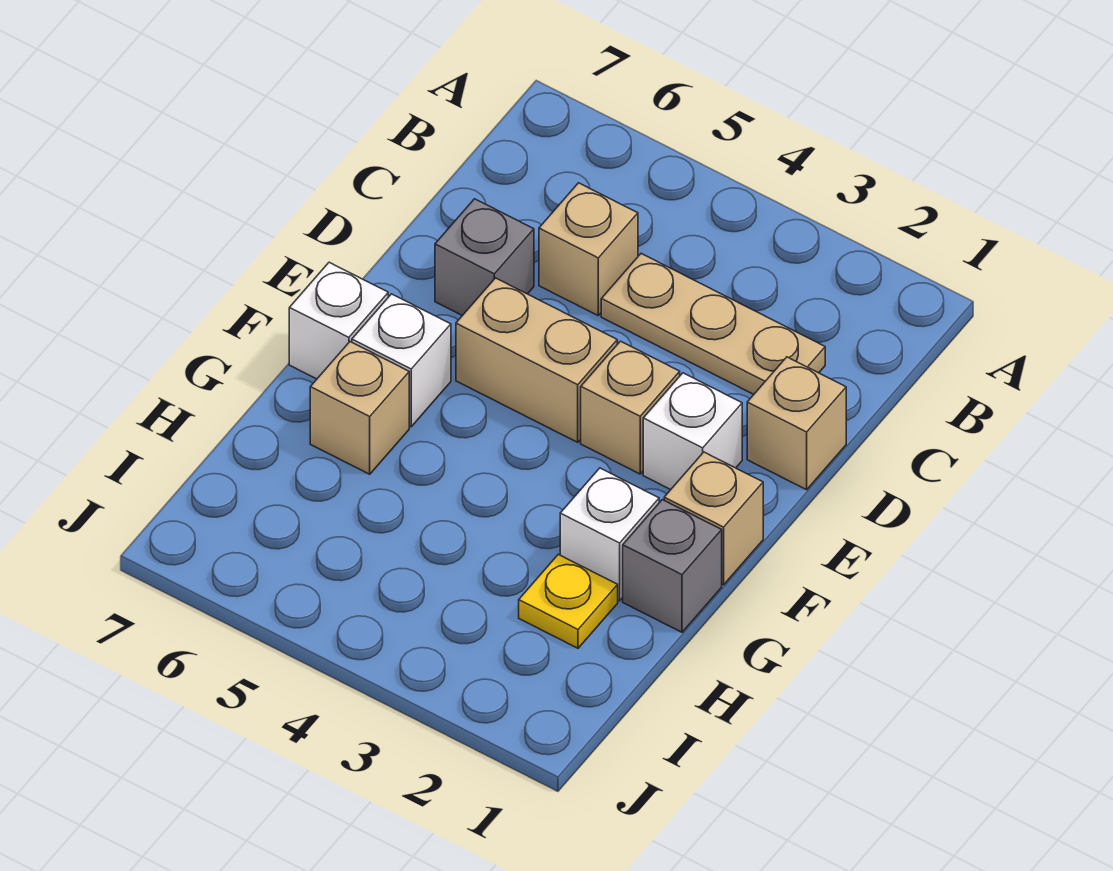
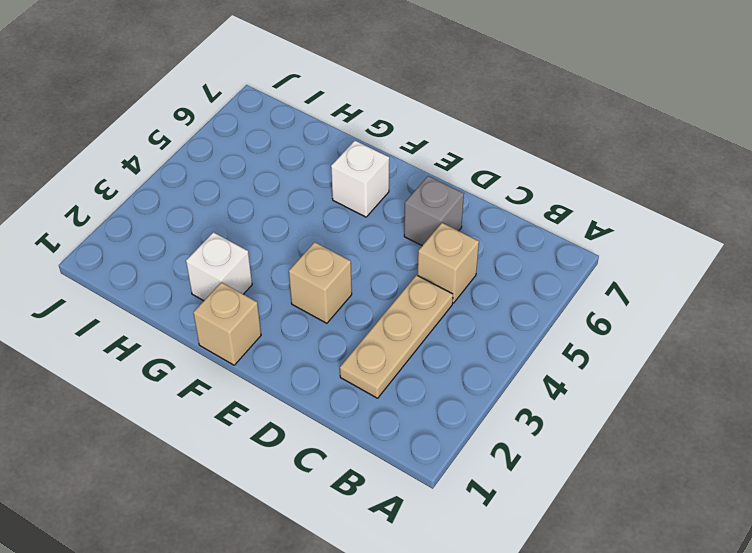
none -> tan 1x1 brick [747,357,846,490]
none -> white 1x1 brick [643,373,742,490]
none -> tan 1x2 brick [456,278,617,442]

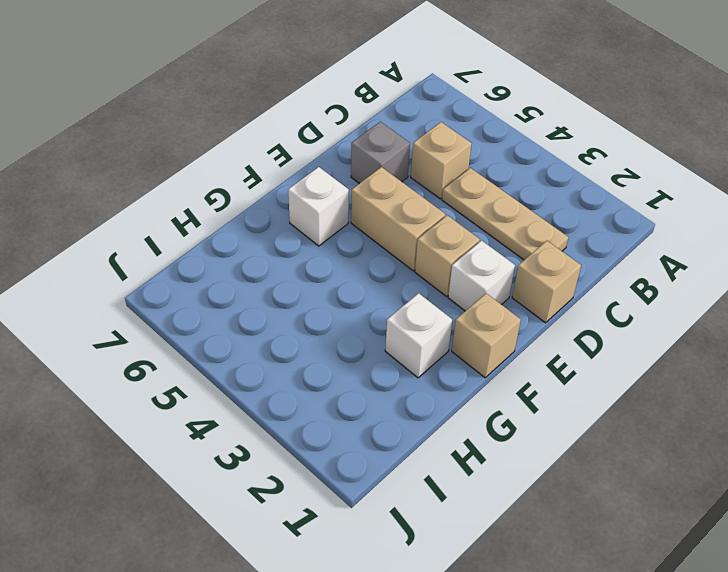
none -> white 1x1 brick [289,262,388,379]
none -> grey 1x1 brick [623,500,722,632]
none -> tan 1x1 brick [310,342,409,474]

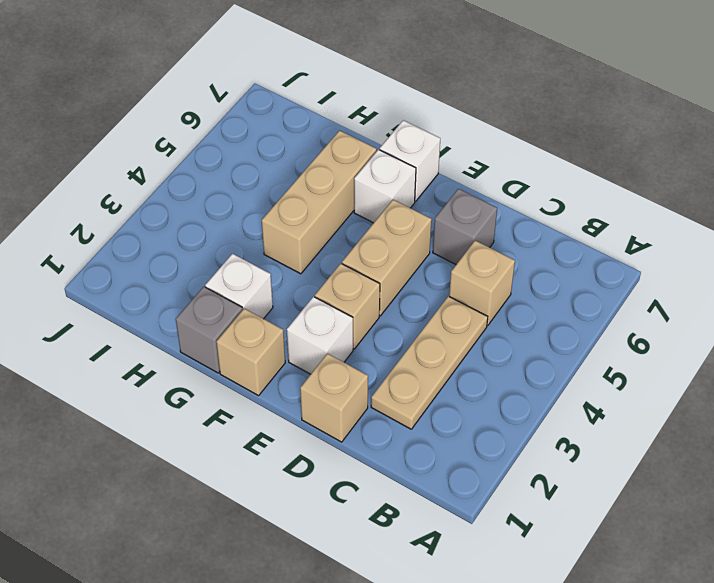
tan 1x3 brick [262,131,377,274] -> tan 1x1 brick [310,342,409,474]
none -> yellow 1x1 plate [519,554,618,648]

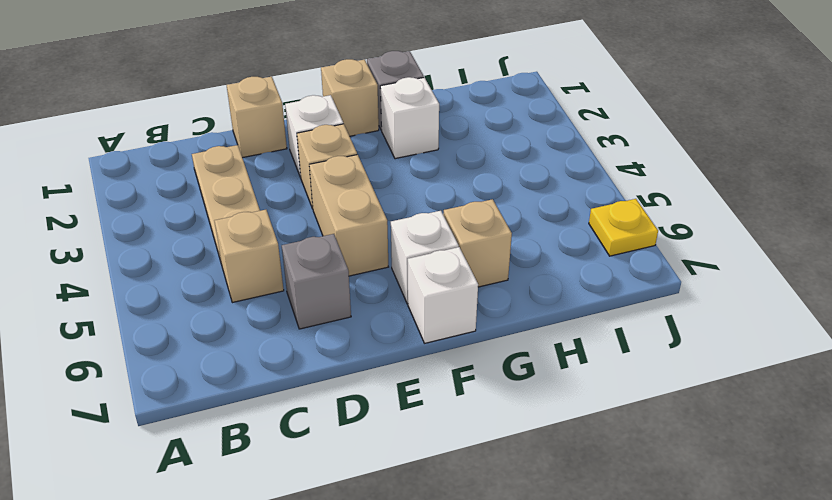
yellow 1x1 plate [589,199,658,256] -> yellow 1x1 plate moved to [519,554,618,648]

